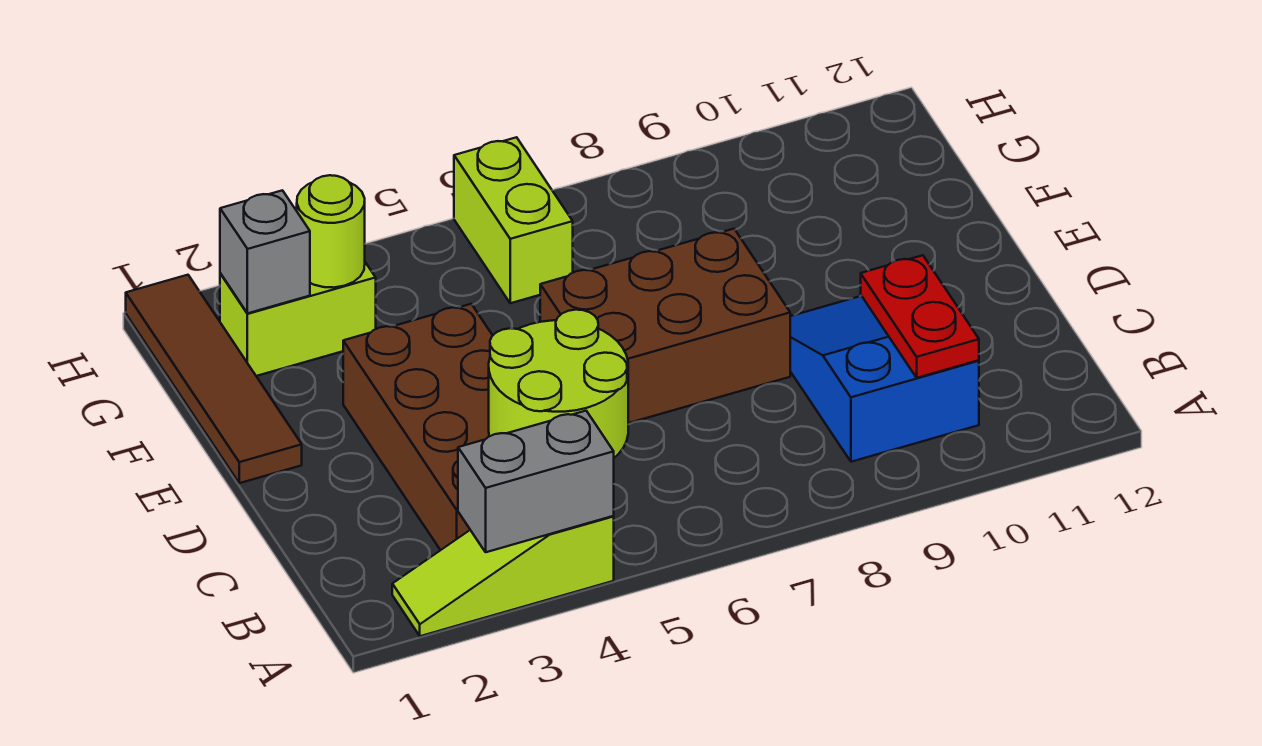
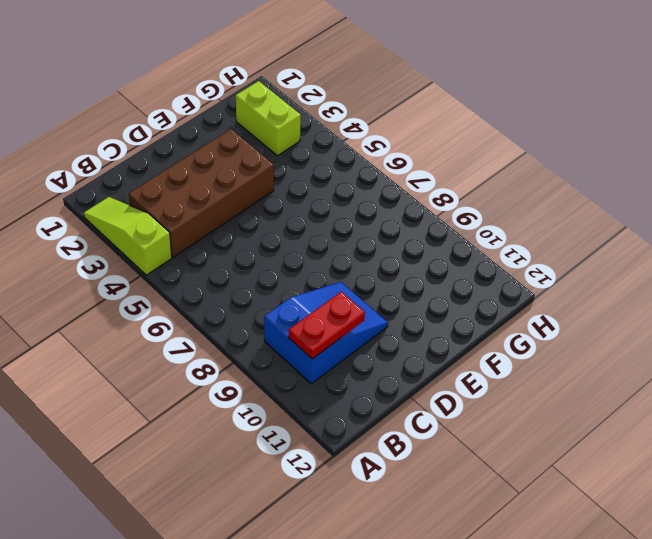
none -> brown 2x3 brick [540,229,790,423]
none -> brown 1x4 tile [126,275,302,483]
none -> lime 1x2 brick [454,137,573,303]

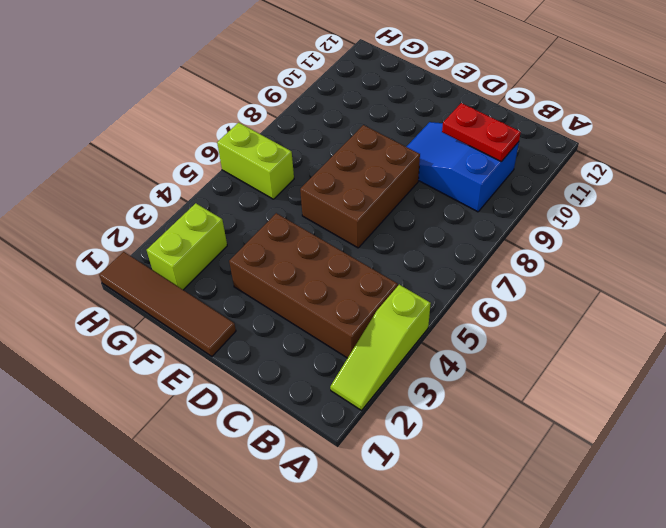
none -> grey 1x2 brick [458,411,614,552]
none -> lime 2x2 round brick [489,310,628,458]
none -> grey 1x1 brick [220,190,310,313]

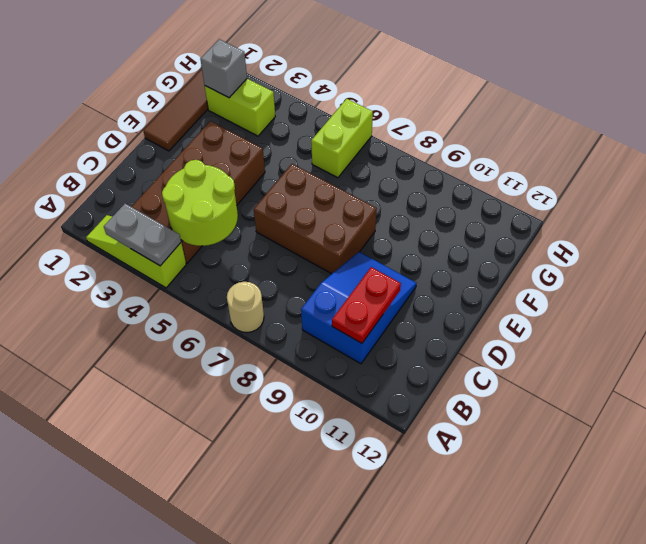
grey 1x2 plate [104,204,181,266] -> grey 1x2 brick [458,411,614,552]
tan 1x1 round brick [227,282,264,333] -> none
none -> lime 1x1 round brick [297,175,365,288]

